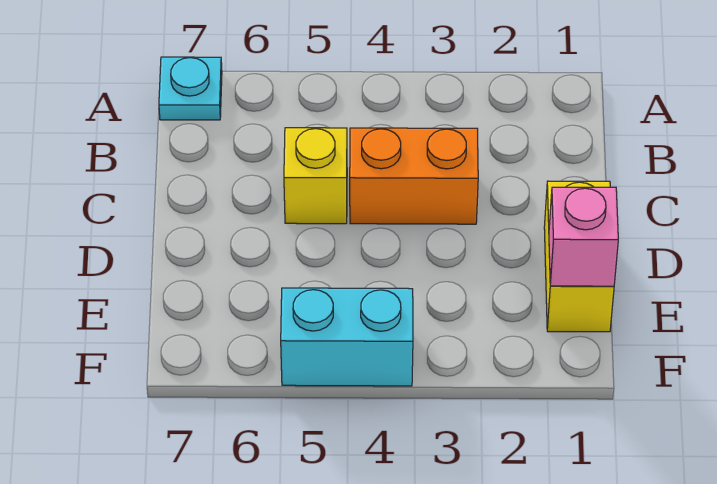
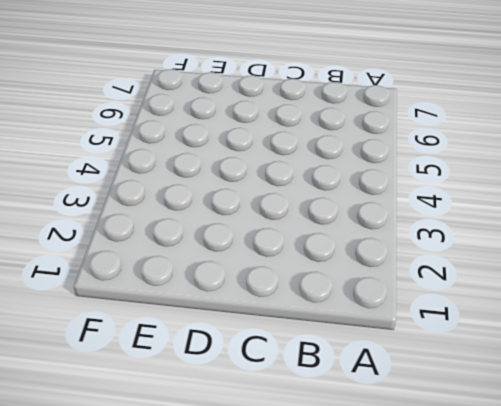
none -> cyan 1x1 plate [159,57,222,120]
none -> orange 1x2 brick [350,128,478,224]

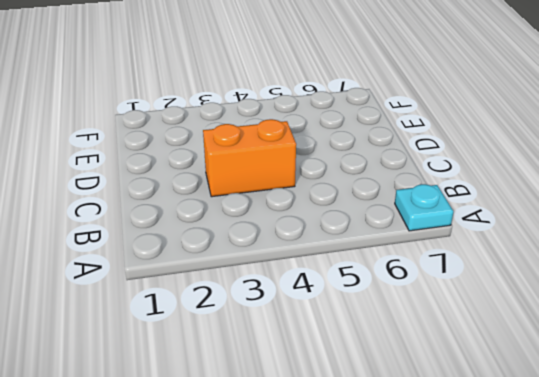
none -> yellow 1x1 brick [284,128,347,224]
none -> yellow 1x2 brick [544,181,614,332]

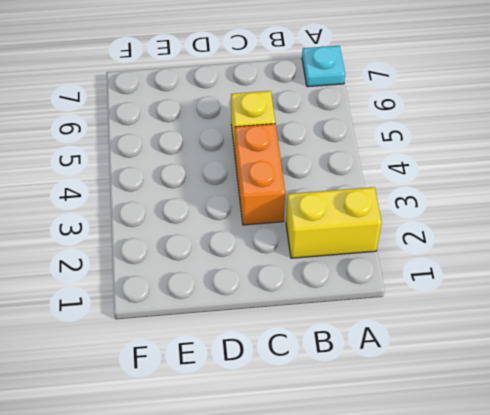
yellow 1x2 brick [286,187,382,258] -> yellow 1x2 brick moved to [544,181,614,332]
none -> cyan 1x2 brick [281,288,413,386]
none -> pink 1x1 brick [549,187,618,286]

